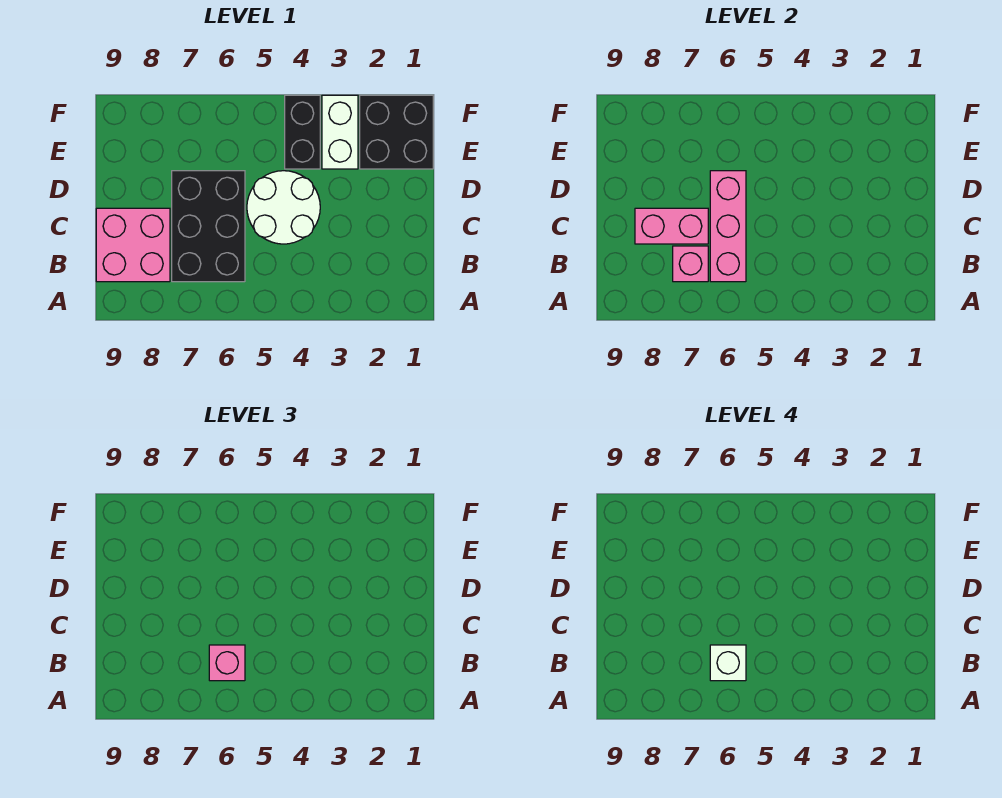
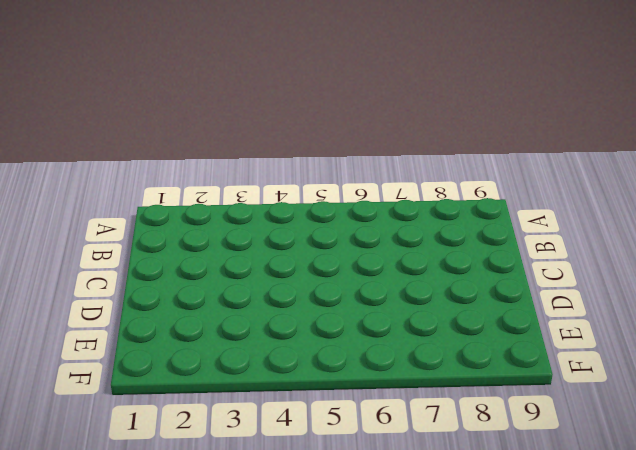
none -> black 2x3 brick [172,171,245,282]
none -> pink 2x2 brick [96,208,170,282]

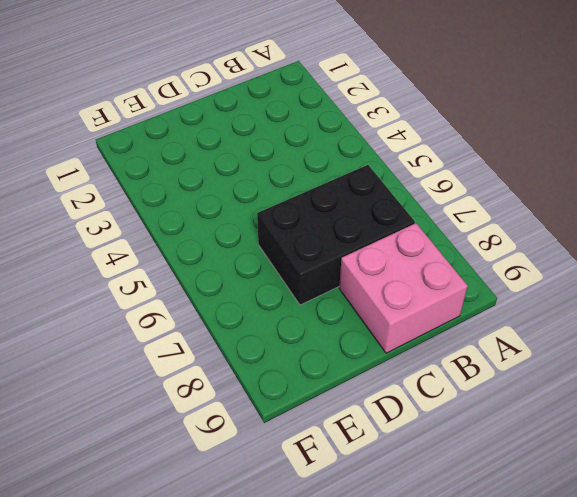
none -> white 2x2 round brick [247,171,320,244]
none -> black 2x2 brick [360,95,433,169]

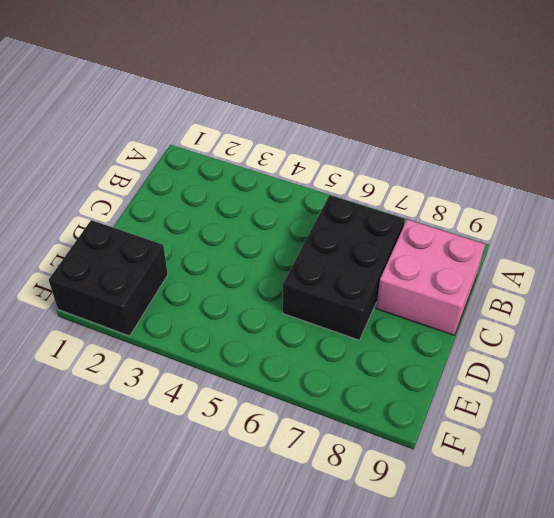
none -> white 2x2 round brick [247,171,320,244]
none -> white 1x2 brick [322,95,358,169]

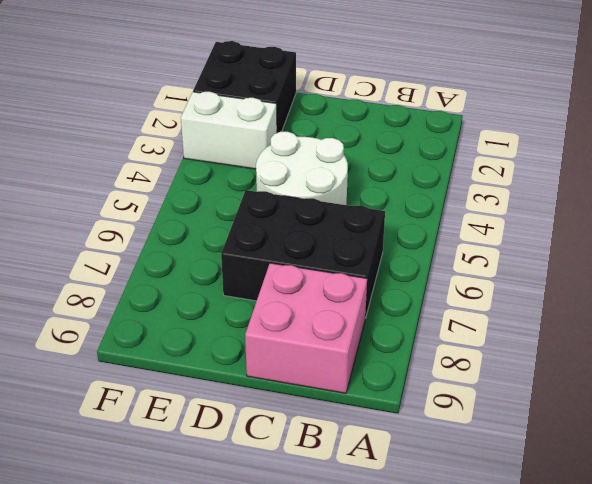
none -> black 1x2 brick [285,95,320,169]
none -> pink 1x3 brick [710,171,746,282]

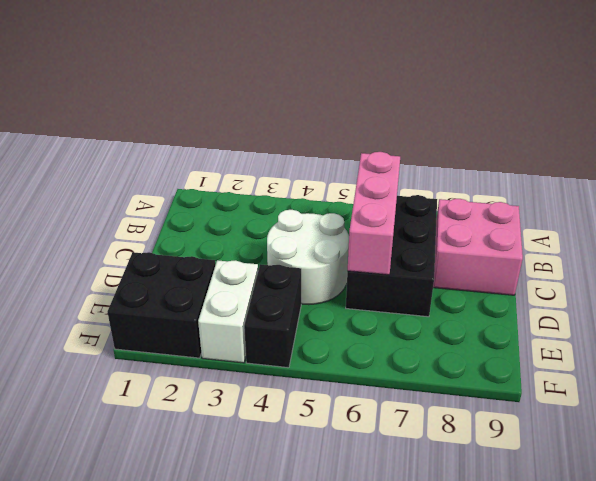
none -> pink 1x1 brick [673,246,708,282]
none -> pink 1x2 brick [635,208,708,244]

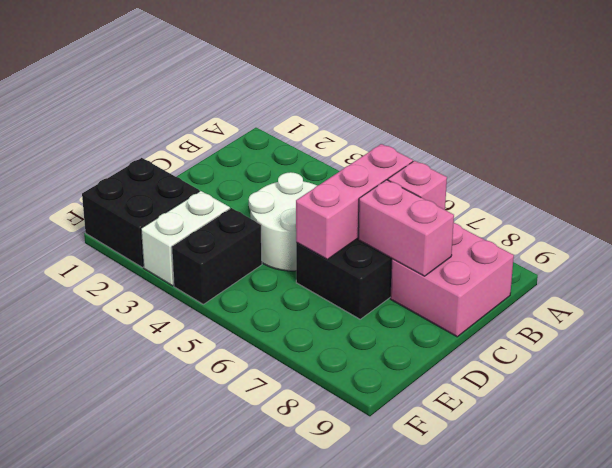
none -> pink 1x1 brick [209,645,245,681]
none -> white 1x1 brick [710,645,746,681]

